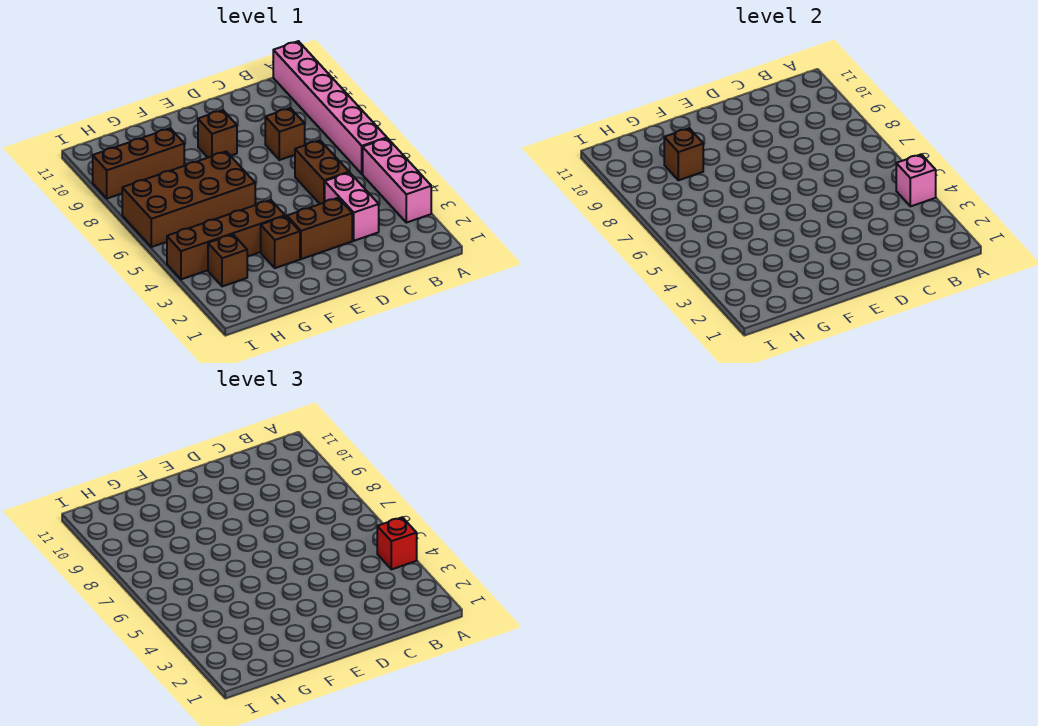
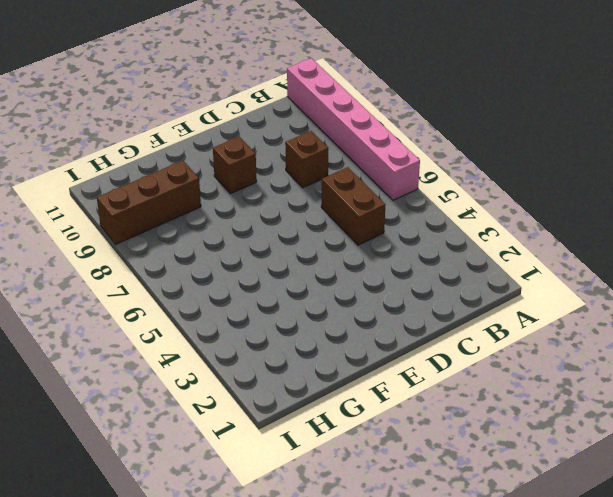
none -> pink 1x3 brick [363,138,431,223]
none -> pink 1x2 brick [325,173,379,241]
none -> brown 1x2 brick [287,198,352,259]

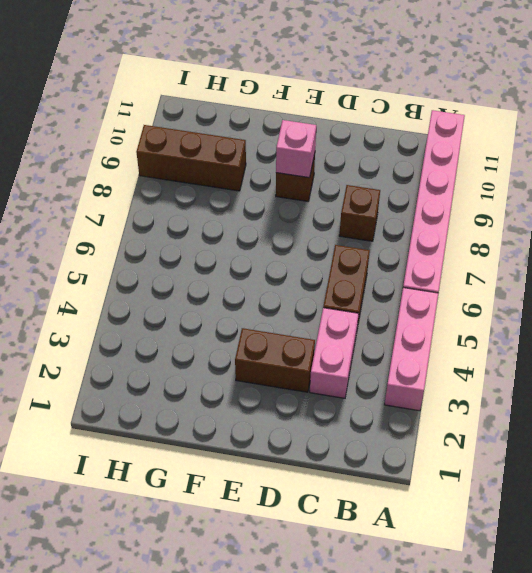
pink 1x1 brick [276,120,316,178] -> pink 1x1 brick moved to [896,154,936,206]
none -> brown 1x1 brick [261,216,300,268]
none -> brown 1x4 brick [167,200,285,279]
none -> brown 2x4 brick [122,152,255,247]

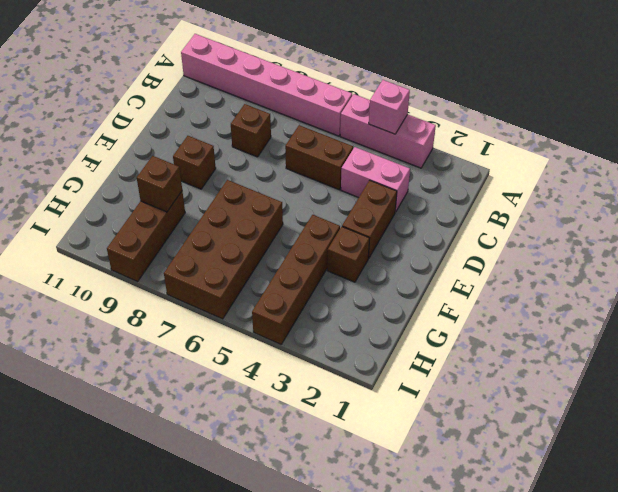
none -> brown 1x1 brick [208,234,247,286]
none -> red 1x1 brick [377,517,417,569]

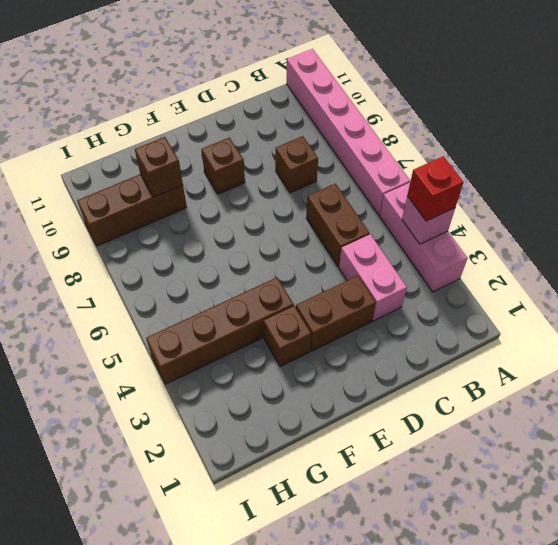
none -> brown 2x4 brick [122,152,255,247]
none -> brown 1x1 brick [208,234,247,286]

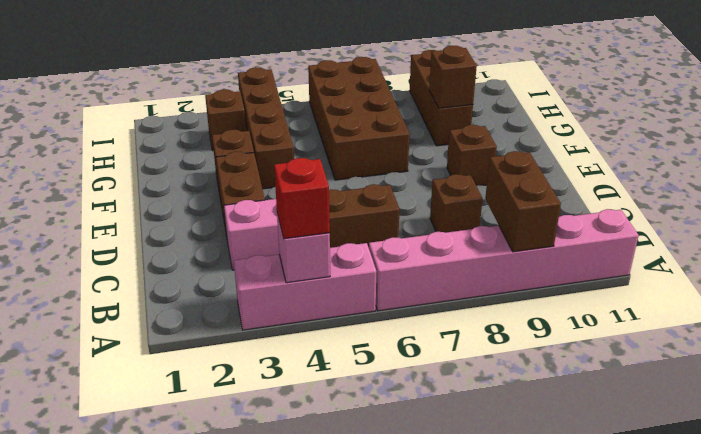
brown 1x2 brick [485,151,561,252] -> none

